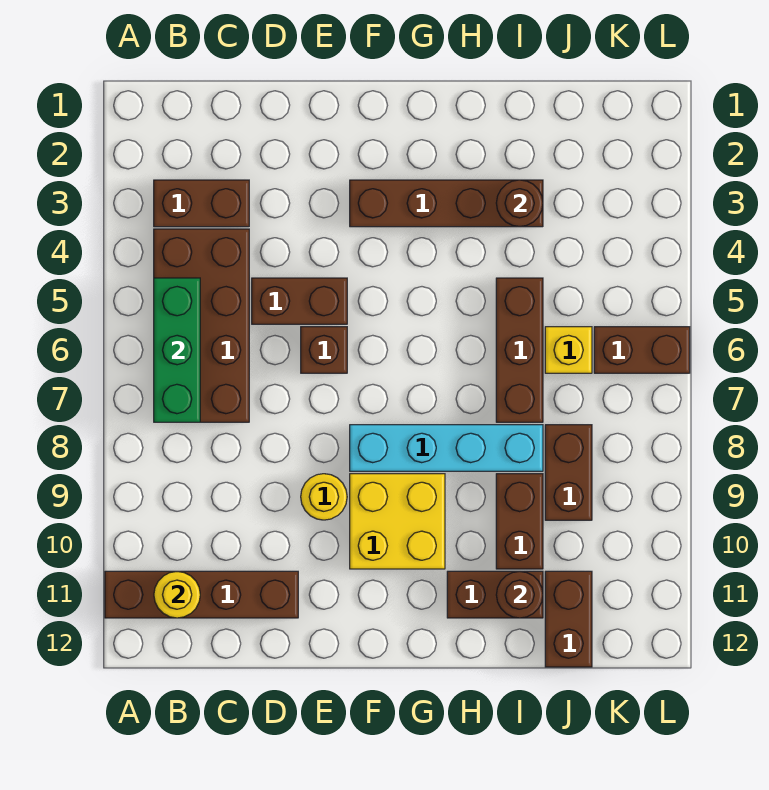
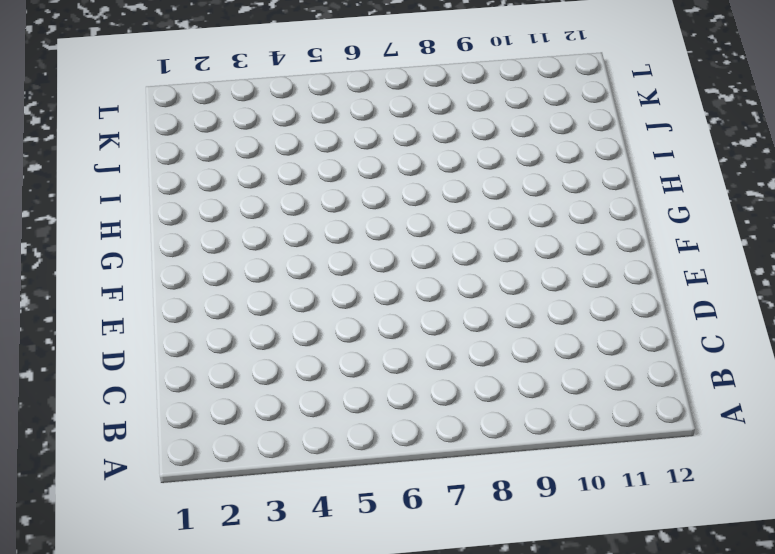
none -> brown 1x4 brick [105,571,298,618]
none -> brown 1x2 brick [154,180,249,227]
none -> brown 2x4 brick [154,229,249,422]

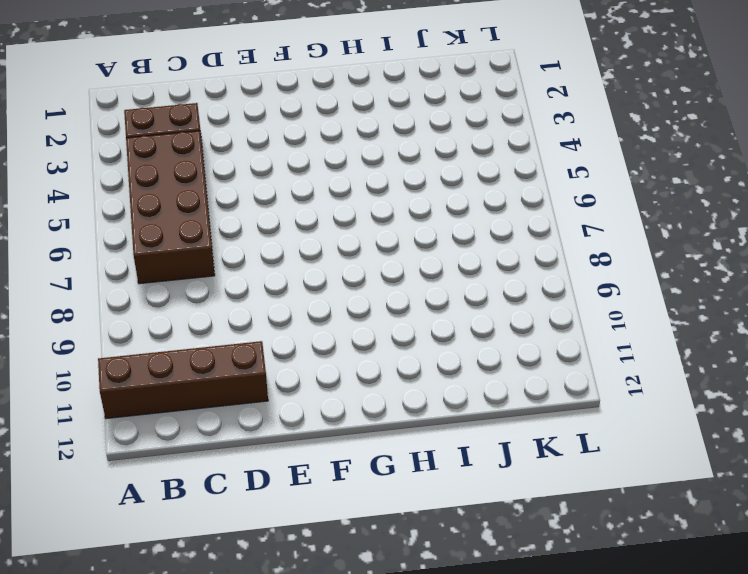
none -> brown 1x2 brick [252,278,347,324]
none -> brown 1x1 brick [301,327,347,373]
none -> yellow 1x1 round brick [301,474,347,520]

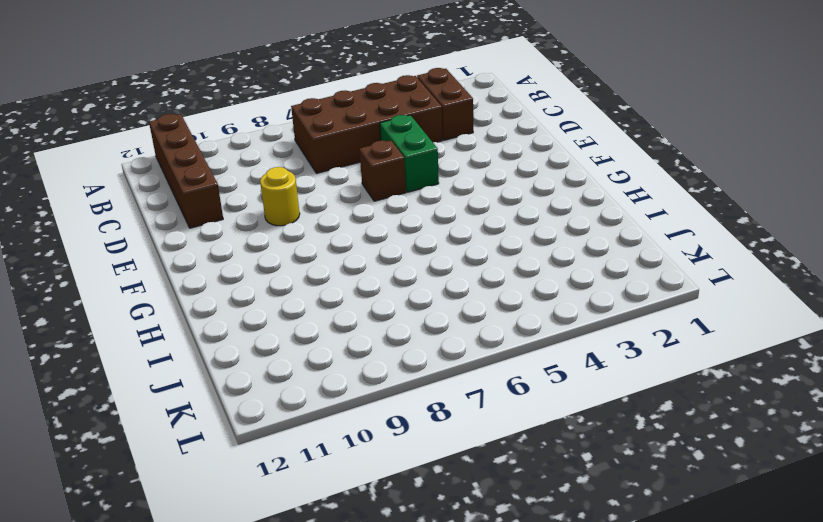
green 1x2 brick [380,115,439,192] -> brown 1x2 brick [252,278,347,324]
none -> brown 1x4 brick [350,180,543,227]
none -> cyan 1x4 brick [350,425,543,471]
none -> yellow 2x2 brick [350,474,445,569]

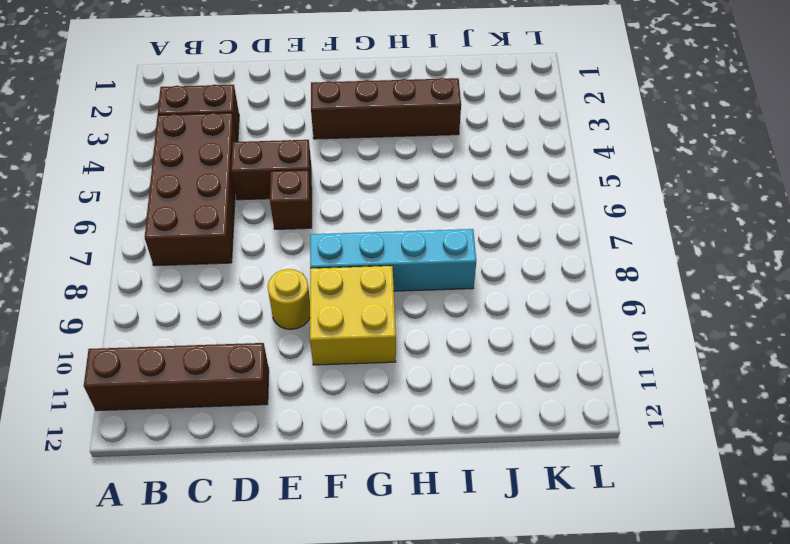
none -> brown 1x2 brick [447,571,543,618]
none -> brown 1x3 brick [496,278,543,422]
none -> brown 1x2 brick [496,474,543,569]

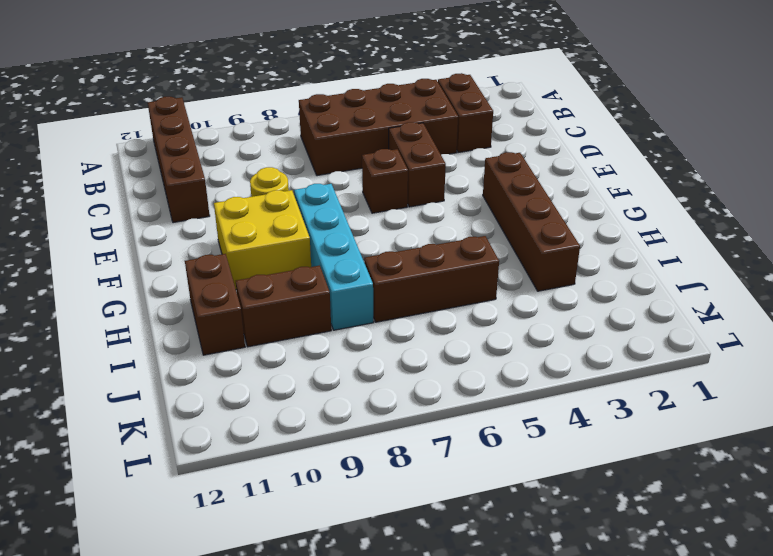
none -> yellow 1x1 brick [545,327,592,373]
none -> brown 1x2 brick [545,425,592,520]
none -> brown 1x2 brick [545,571,592,667]

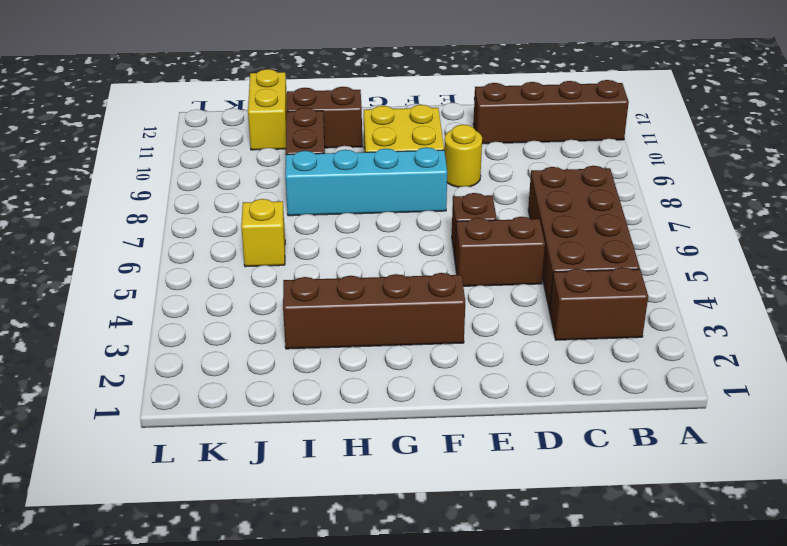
yellow 1x2 brick [248,69,287,150] -> brown 1x2 brick [545,571,592,667]
none -> brown 1x3 brick [496,278,543,422]
none -> brown 1x2 brick [545,425,592,520]
none -> brown 1x2 brick [594,327,690,373]

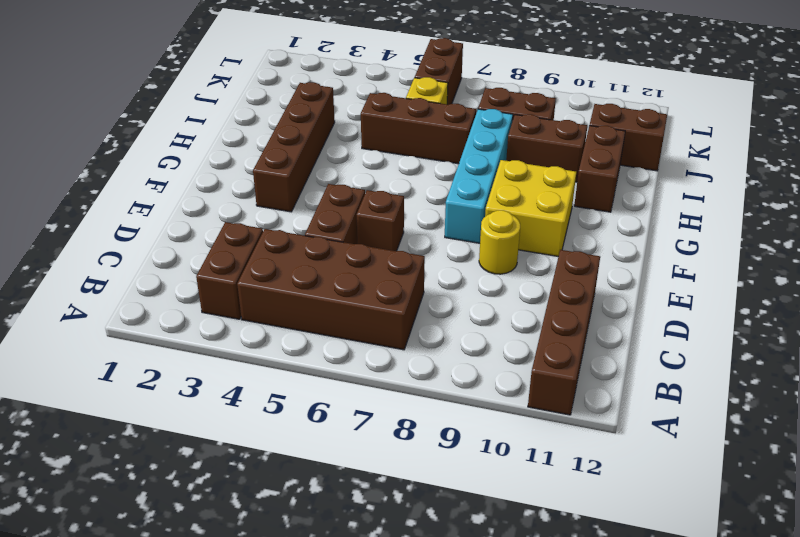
none -> green 1x3 brick [154,278,200,422]
none -> yellow 1x1 round brick [154,571,200,618]
none -> brown 1x1 round brick [496,180,543,227]

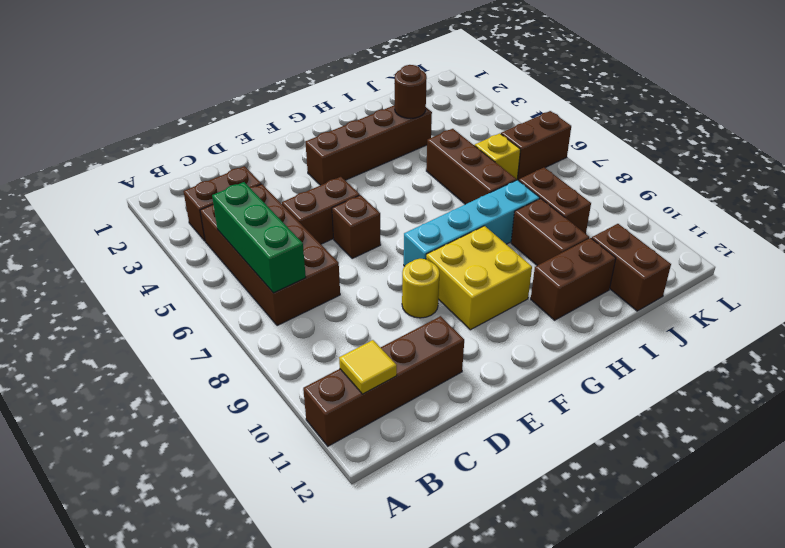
yellow 1x1 tile [339,340,397,394] -> yellow 1x1 round brick [154,571,200,618]
none -> brown 1x1 round brick [496,571,543,618]

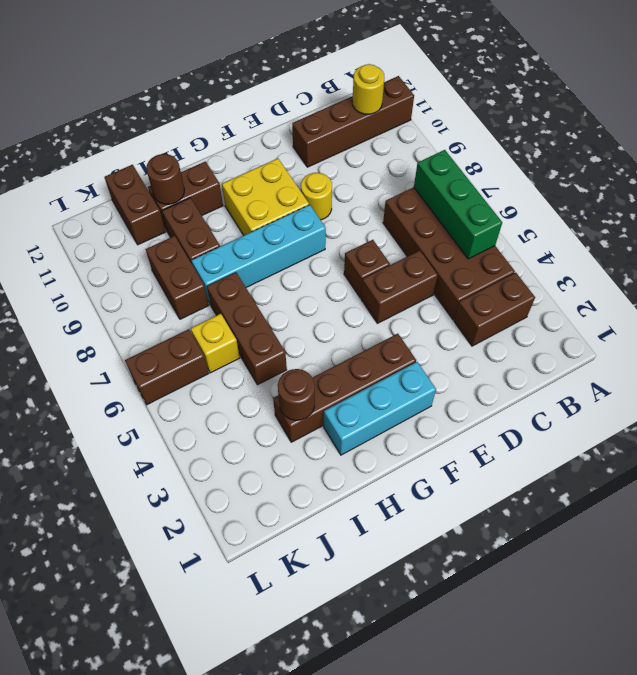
cyan 1x3 brick [324,362,436,455] -> none

